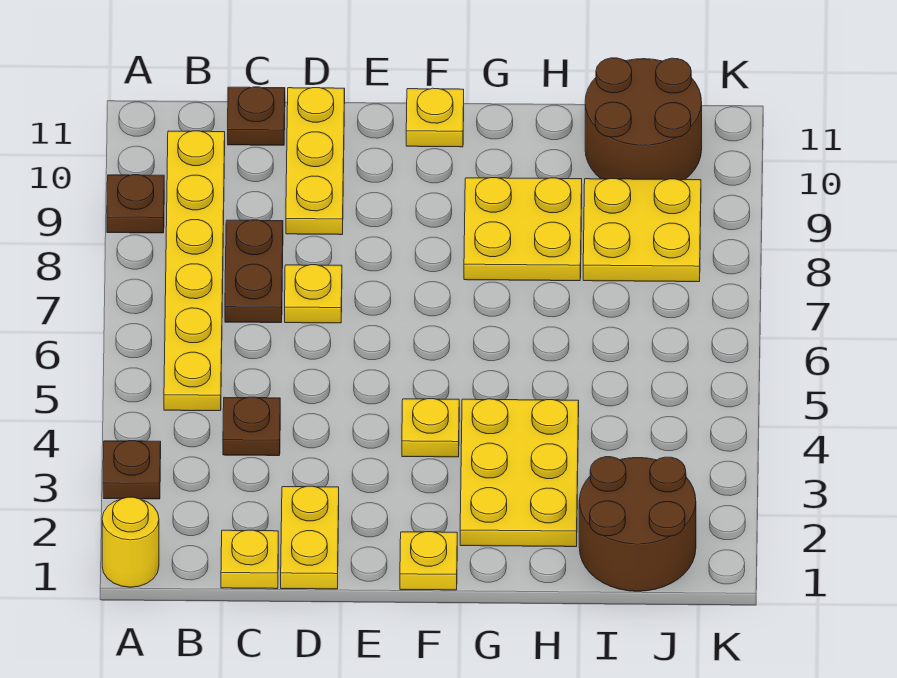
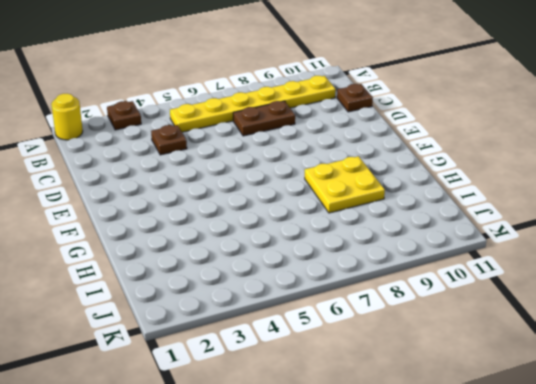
none -> brown 1x1 plate [107,175,164,233]
none -> yellow 1x1 plate [221,530,278,589]
none -> yellow 1x2 plate [281,486,339,589]

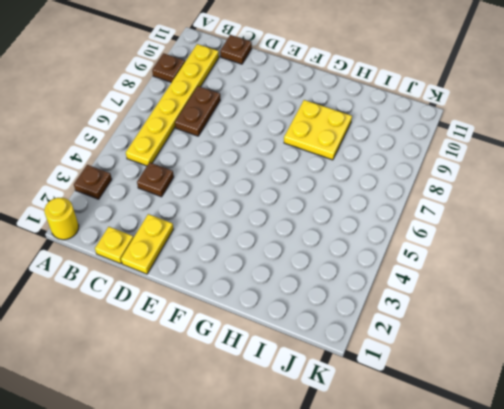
none -> yellow 1x1 plate [285,265,342,323]
none -> yellow 1x3 plate [286,88,345,235]
none -> yellow 1x1 plate [400,532,457,590]

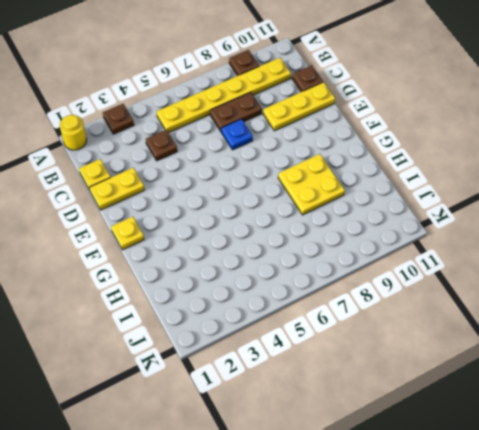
blue 1x1 plate [221,119,253,150] -> yellow 1x1 plate [285,265,342,323]
none -> yellow 1x1 plate [402,399,459,457]
none -> yellow 1x1 plate [406,88,464,147]
none -> yellow 2x3 plate [460,399,579,547]

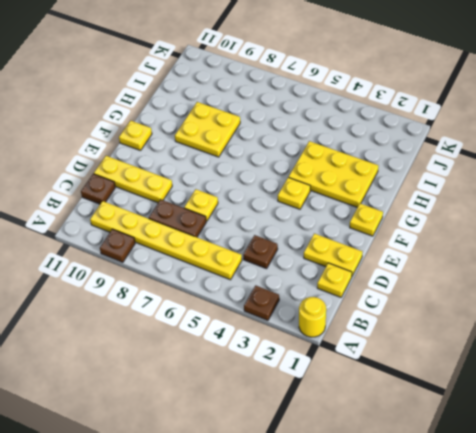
none -> brown 2x2 round brick [579,457,696,591]
none -> yellow 2x2 plate [583,179,701,282]
none -> brown 2x2 round brick [585,58,702,180]

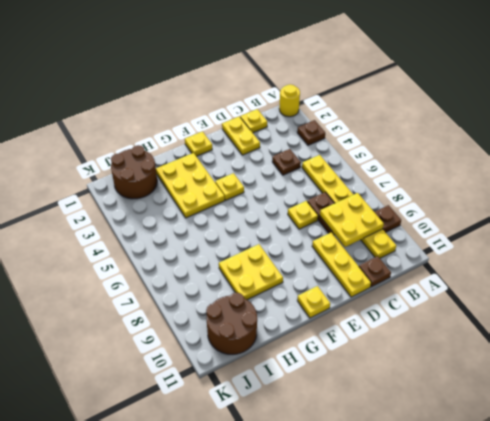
yellow 2x2 plate [320,193,384,247] -> yellow 2x2 plate moved to [583,179,701,282]

